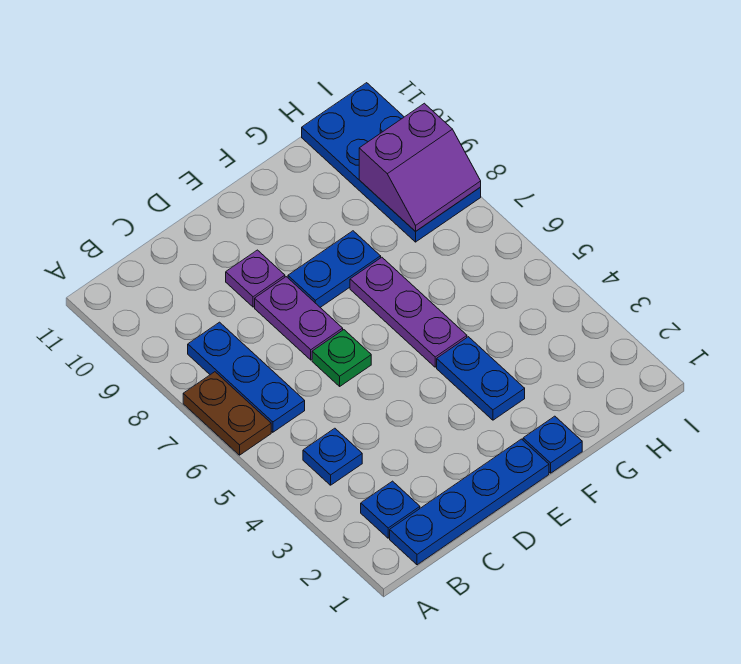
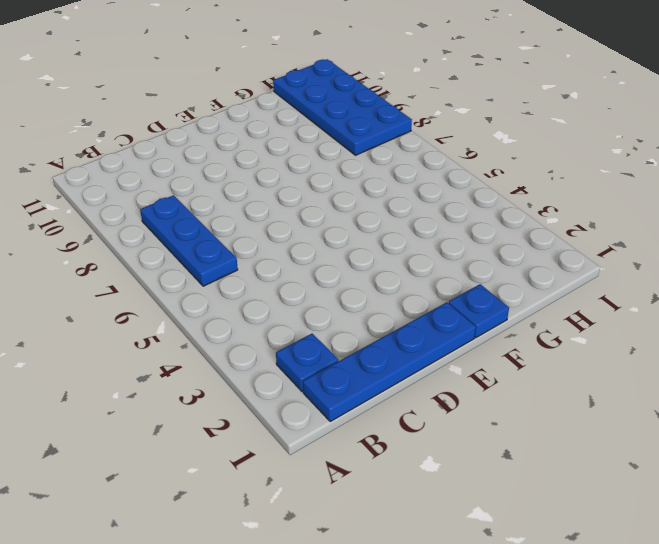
none -> brown 1x2 plate [183,372,271,455]
none -> blue 1x1 plate [303,428,362,485]
none -> green 1x1 plate [312,330,371,386]

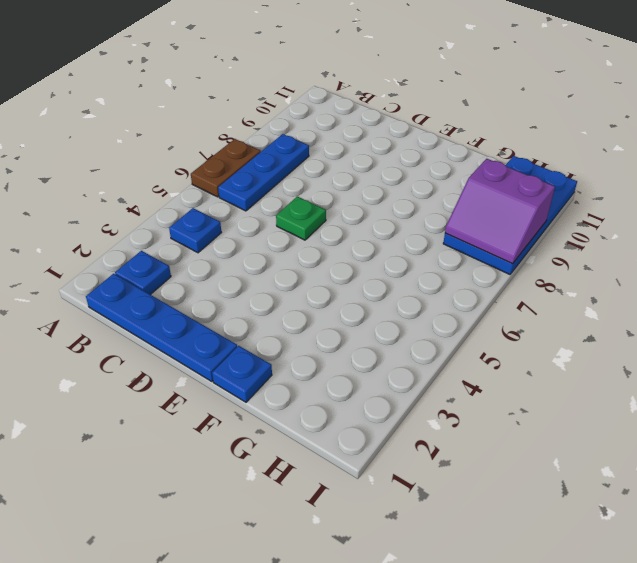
none -> purple 1x2 plate [255,277,343,360]
none -> purple 1x1 plate [226,250,285,307]
none -> blue 1x2 plate [288,231,381,307]

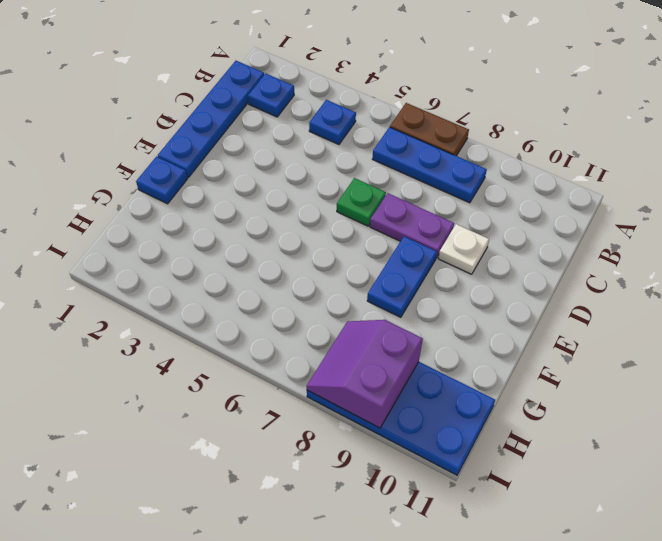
white 1x1 plate [438,224,489,274] -> purple 1x1 plate [226,250,285,307]
none -> blue 1x2 plate [437,337,525,420]
none -> purple 1x3 plate [350,257,467,367]

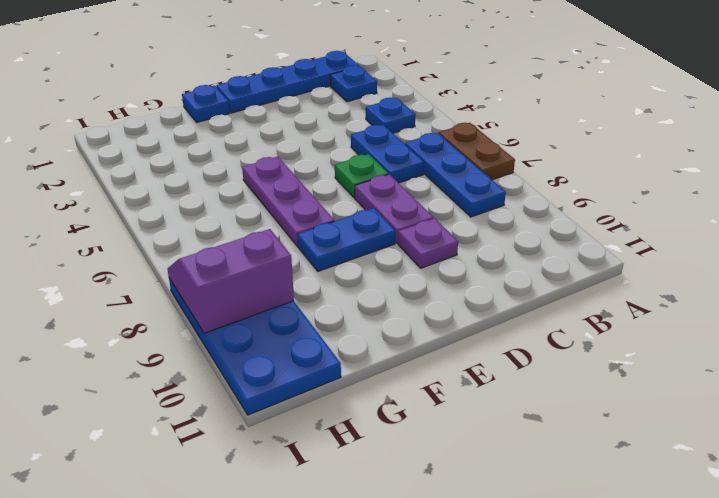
blue 1x2 plate [351,125,424,183] -> blue 1x2 plate moved to [437,337,525,420]

